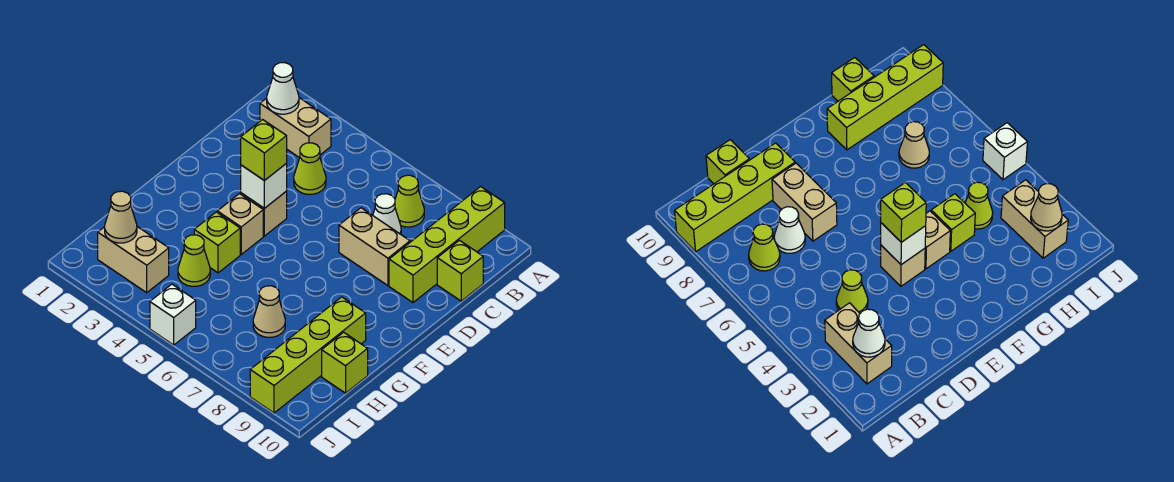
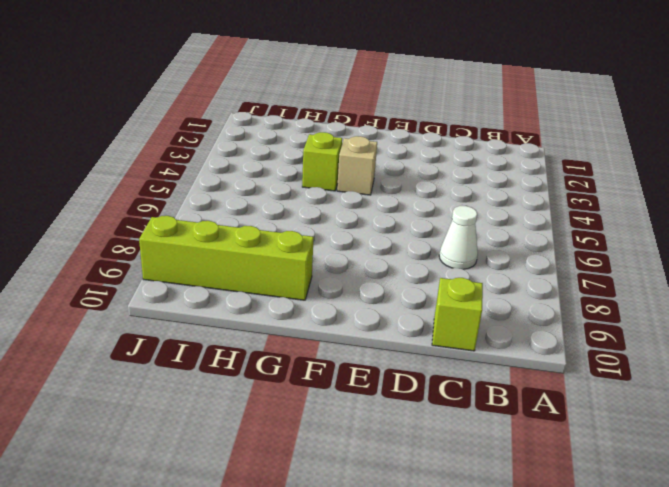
none -> lime 1x4 brick [389,187,505,302]
none -> tan 1x2 brick [260,98,331,158]
none -> lime 1x1 cone [395,175,424,227]

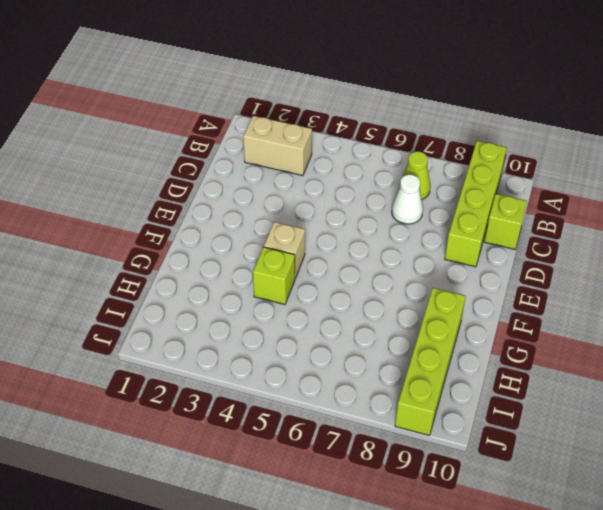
none -> lime 1x1 cone [294,143,326,194]
none -> tan 1x2 brick [339,208,410,286]
none -> tan 1x1 brick [241,191,287,236]

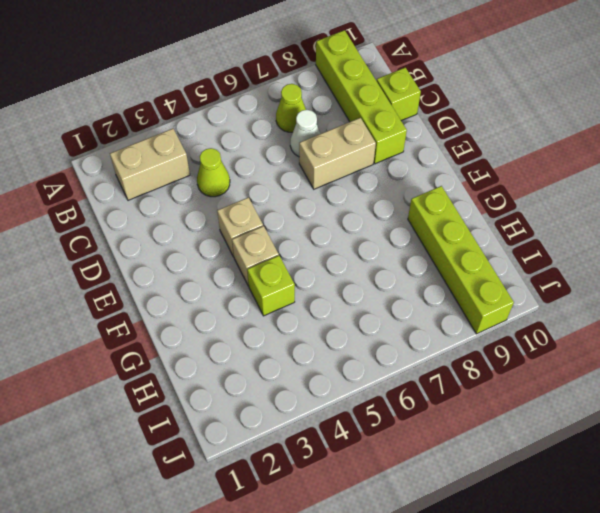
none -> lime 1x1 cone [178,235,210,286]
none -> tan 1x1 cone [253,286,285,337]
none -> lime 1x1 brick [322,332,368,393]

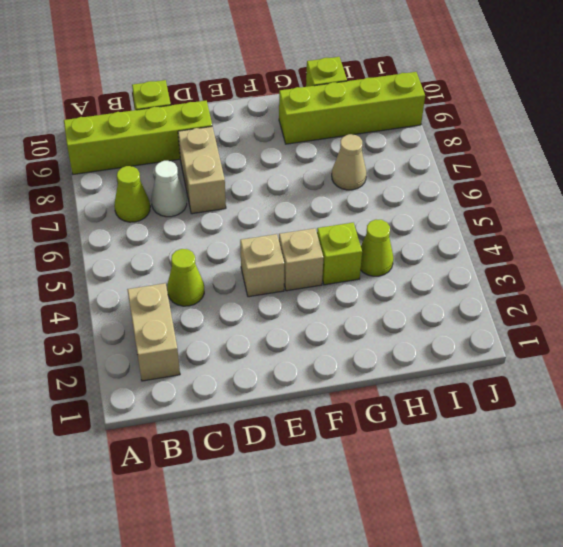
none -> tan 1x2 brick [98,227,169,293]
none -> white 1x1 brick [150,284,196,345]
none -> white 1x1 cone [267,63,299,114]

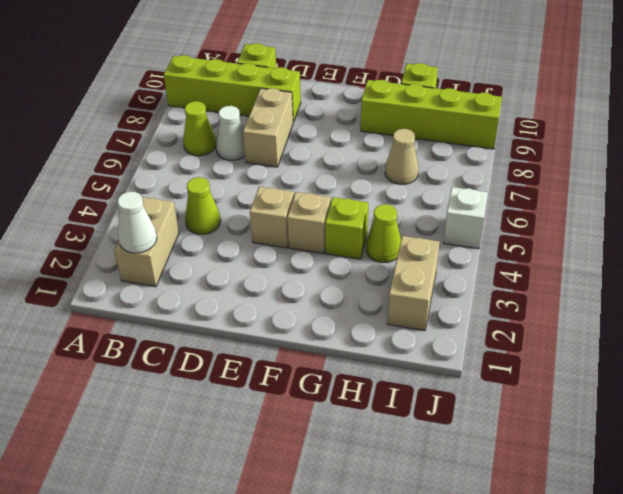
none -> white 1x1 brick [241,164,287,208]
none -> tan 1x1 cone [105,191,137,243]
none -> lime 1x1 brick [241,120,287,181]

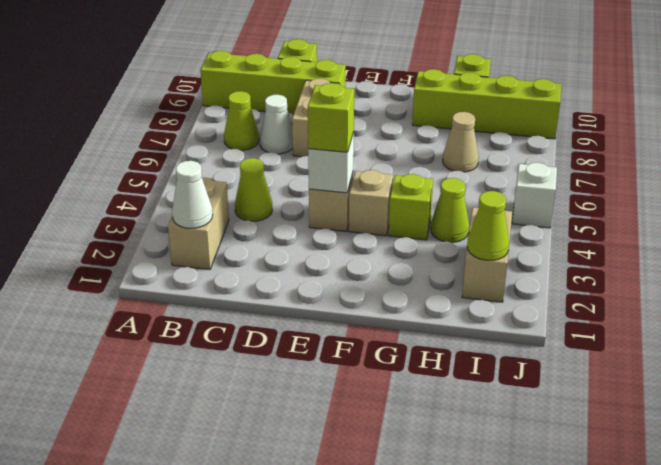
lime 1x1 cone [467,191,509,260] -> tan 1x1 cone [105,191,137,243]

